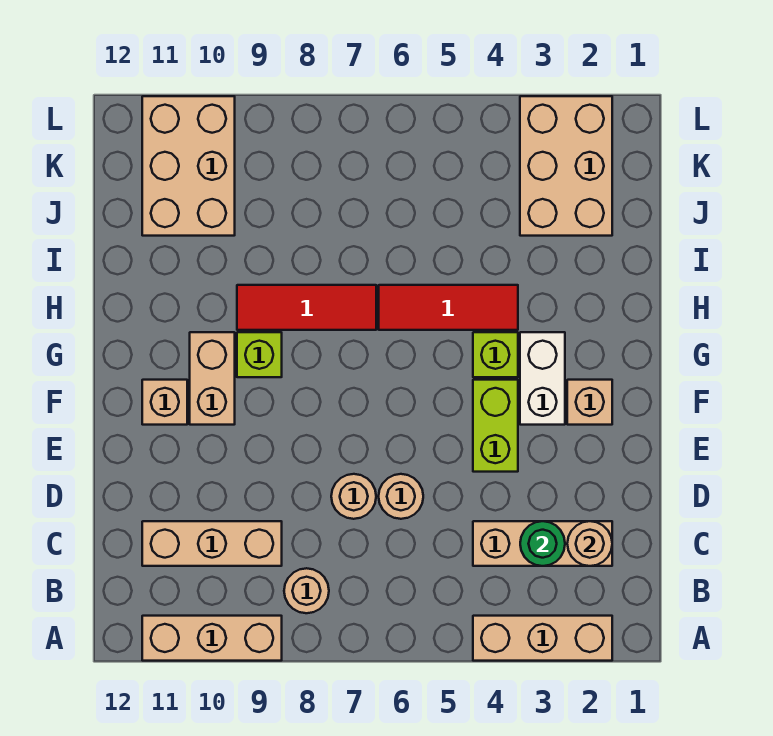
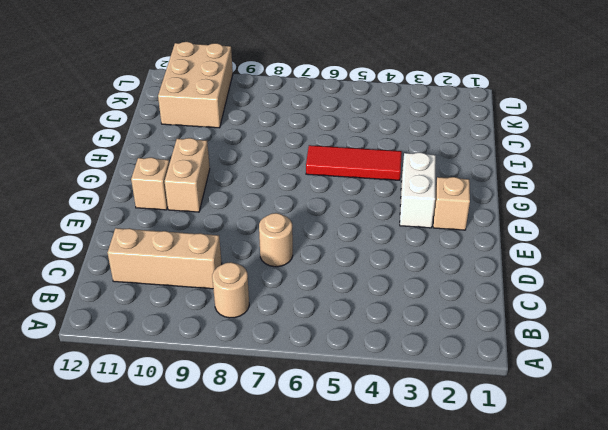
none -> tan 1x3 brick [473,616,612,661]
none -> tan 1x3 brick [142,616,282,661]
none -> tan 1x3 brick [473,521,612,566]

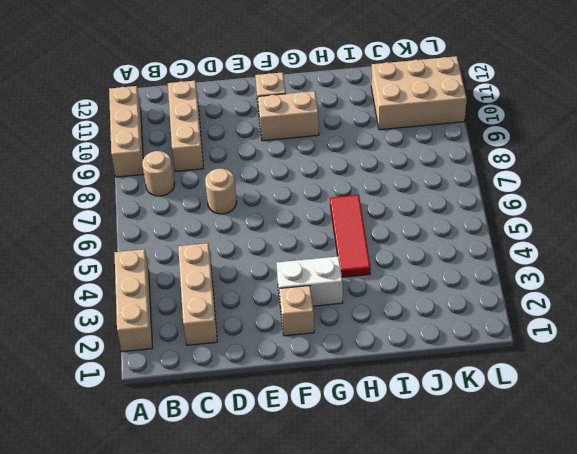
none -> tan 1x1 round brick [379,474,423,519]
none -> lime 1x2 brick [473,380,518,472]
none -> lime 1x1 brick [473,332,518,377]

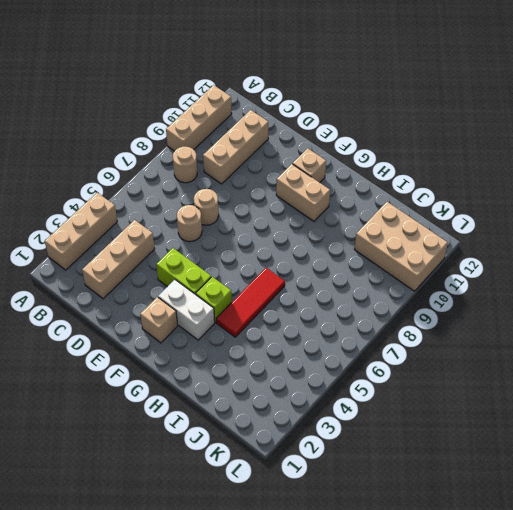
none -> lime 1x1 brick [237,332,282,377]
none -> red 1x3 tile [237,285,376,330]
none -> tan 2x3 brick [520,96,612,236]

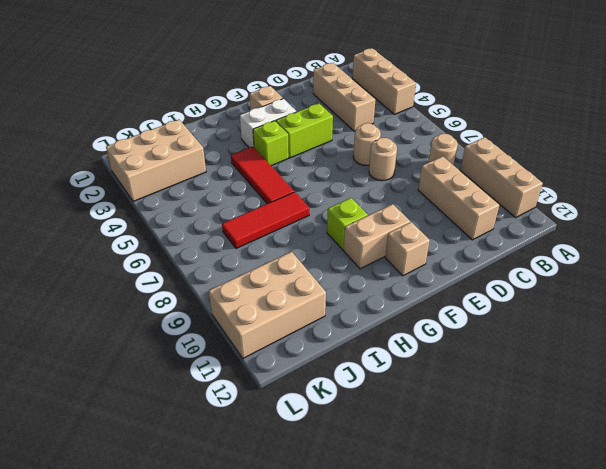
red 1x3 tile [222,192,309,249] -> red 1x3 tile turned to [237,285,376,330]
none -> tan 1x1 round brick [567,521,612,566]
none -> green 1x1 round brick [520,521,565,566]

